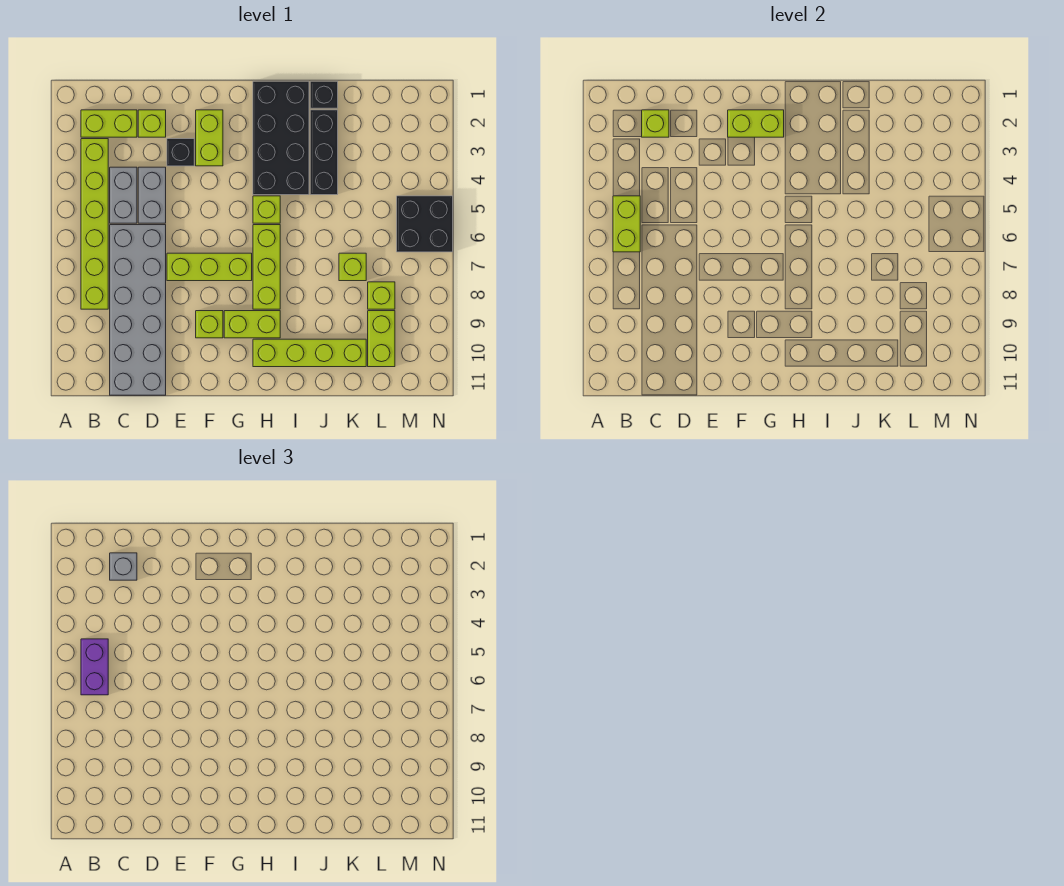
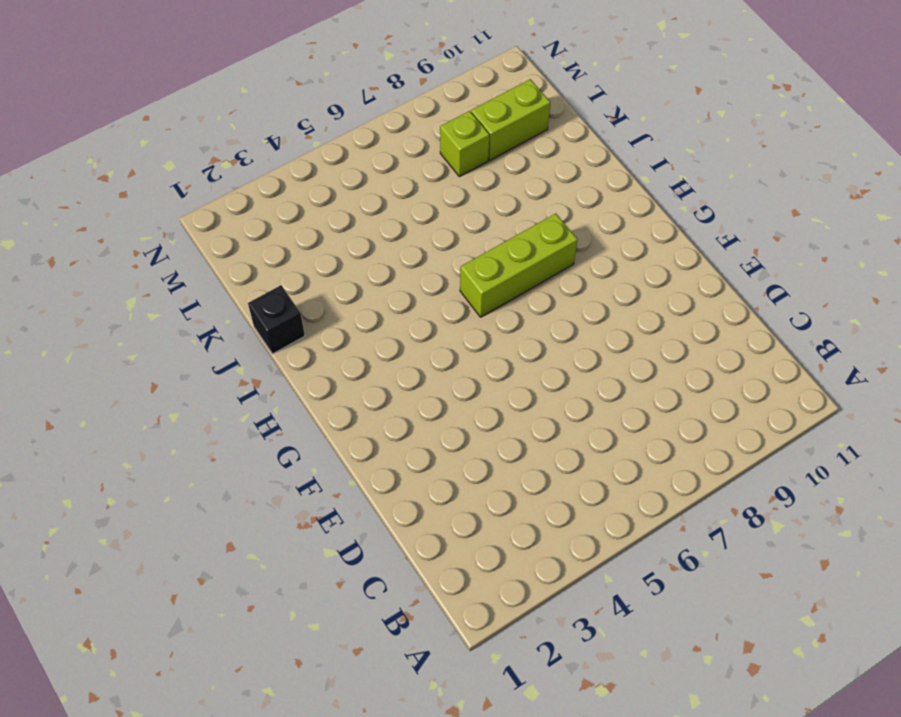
none -> lime 1x2 brick [81,110,137,137]
none -> lime 1x6 brick [81,139,108,309]
none -> grey 1x2 brick [110,167,137,223]

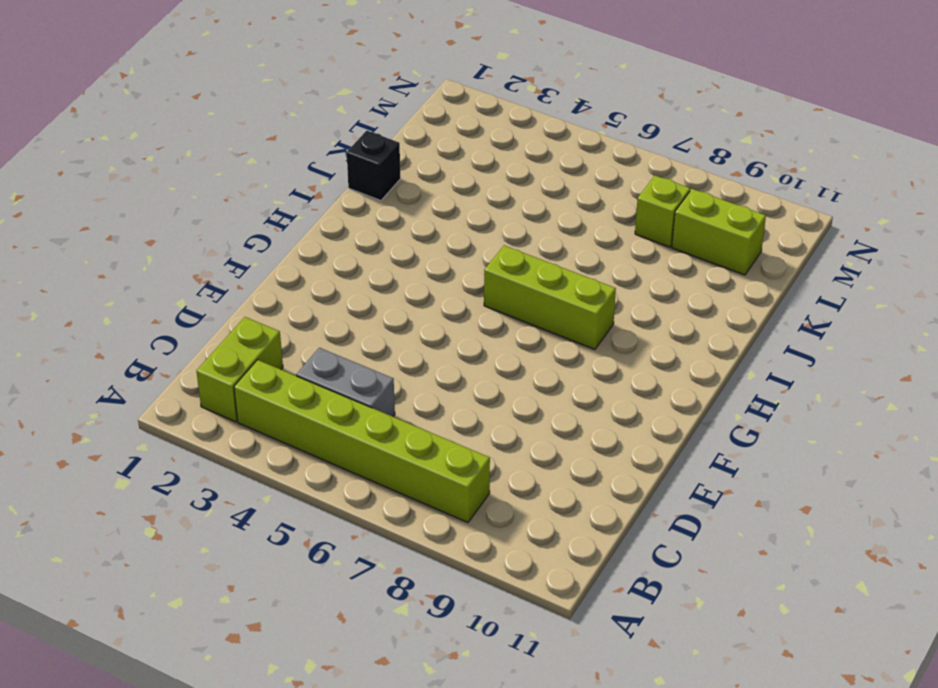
none -> grey 2x6 brick [110,225,166,395]
none -> lime 1x1 brick [138,110,166,137]
none -> grey 1x2 brick [138,167,166,223]

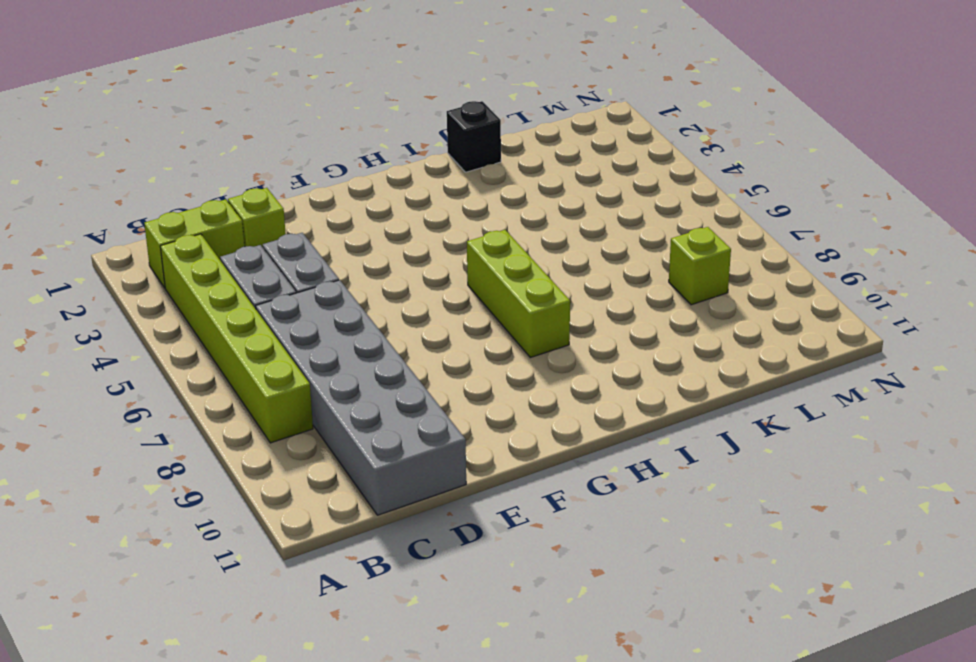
none -> black 1x1 brick [167,139,194,166]
none -> lime 1x3 brick [167,253,252,281]
none -> lime 1x2 brick [196,110,223,166]

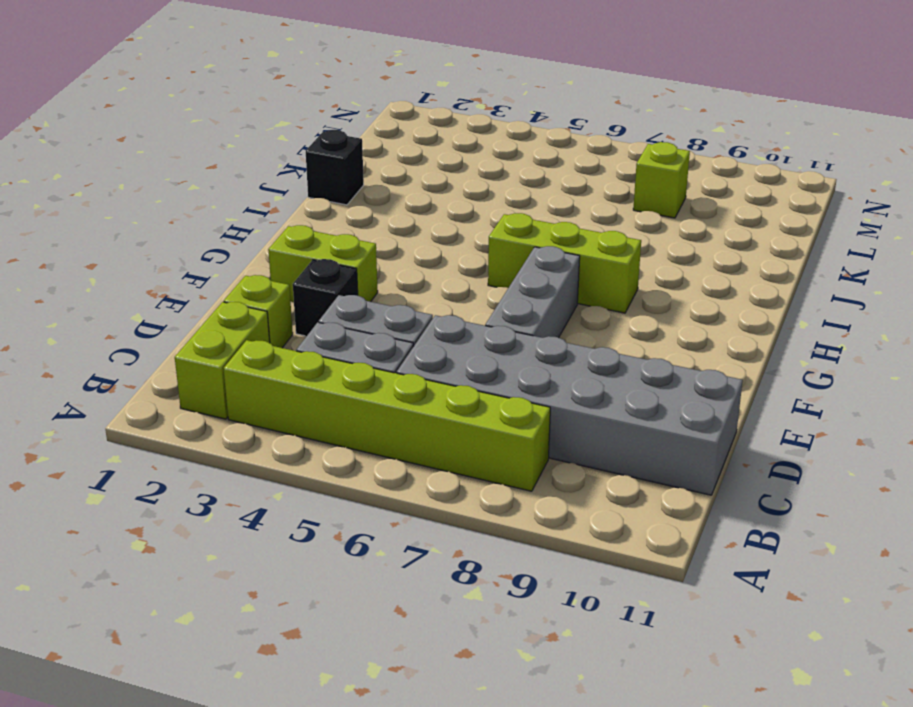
grey 1x3 brick [485,246,580,338] -> lime 1x3 brick [167,253,252,281]
none -> lime 1x1 brick [196,311,223,338]
none -> lime 1x2 brick [224,311,280,338]
none -> black 2x4 brick [253,81,309,195]

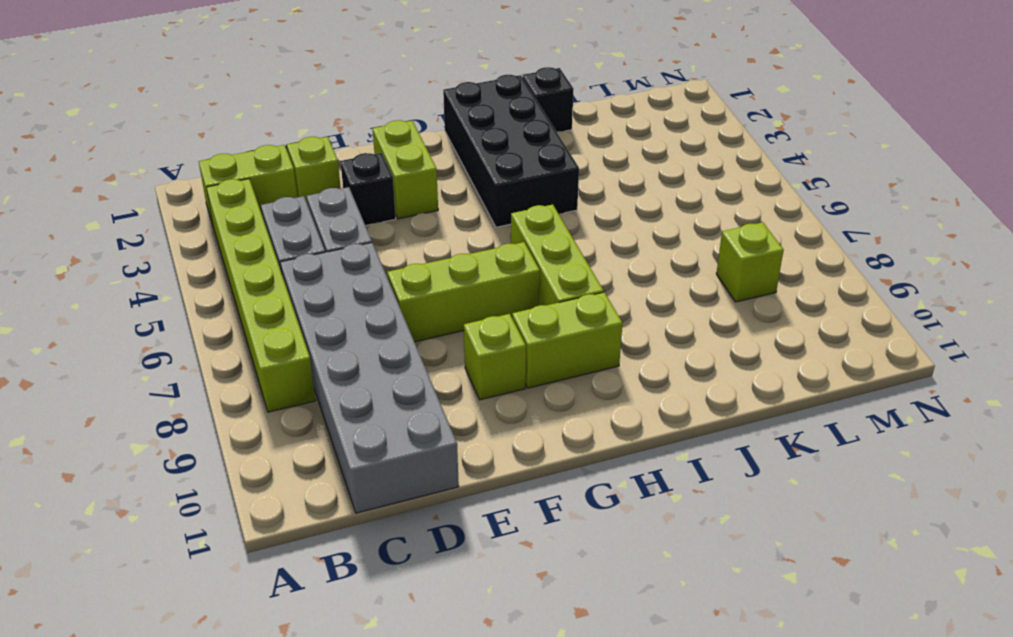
none -> lime 1x1 brick [253,196,280,223]
none -> lime 1x4 brick [253,339,366,367]
none -> black 1x3 brick [310,110,338,195]

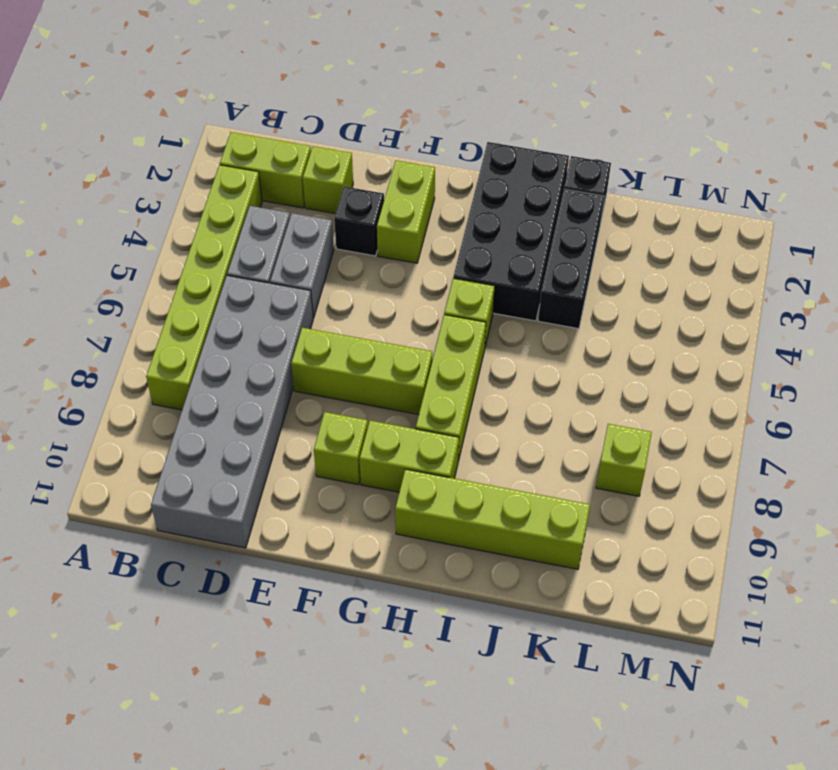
none -> lime 1x1 brick [339,253,366,281]
none -> lime 1x2 brick [368,311,395,367]
none -> black 2x2 brick [397,196,453,252]

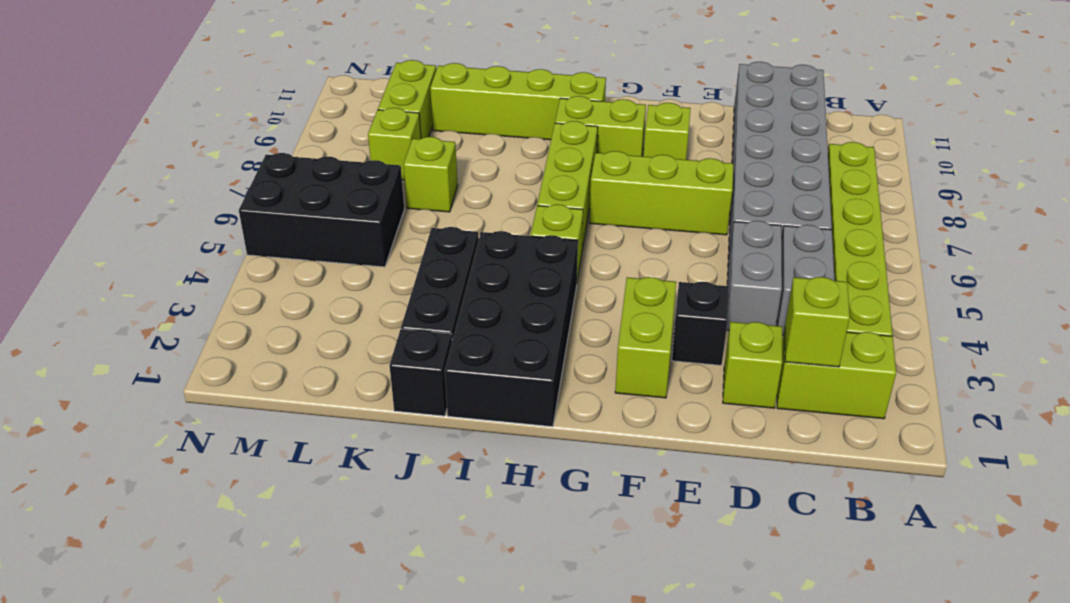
black 2x3 brick [239,153,404,267] -> black 2x2 brick [397,196,453,252]
none -> lime 1x2 brick [613,196,640,252]
none -> lime 1x2 brick [728,110,784,137]
none -> purple 1x2 brick [81,639,108,695]

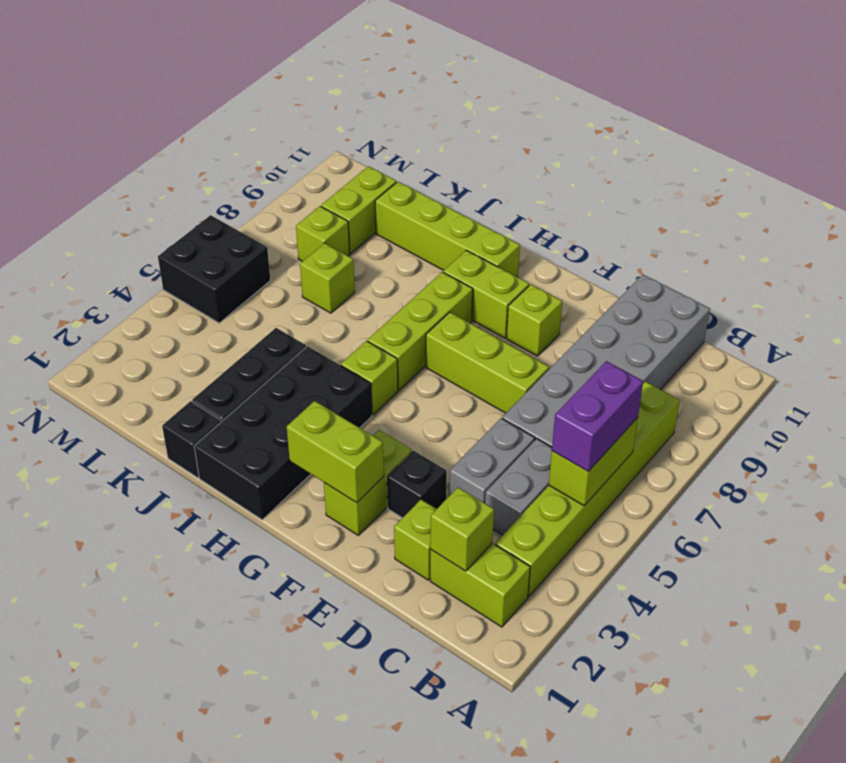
none -> grey 1x1 brick [110,553,137,580]

